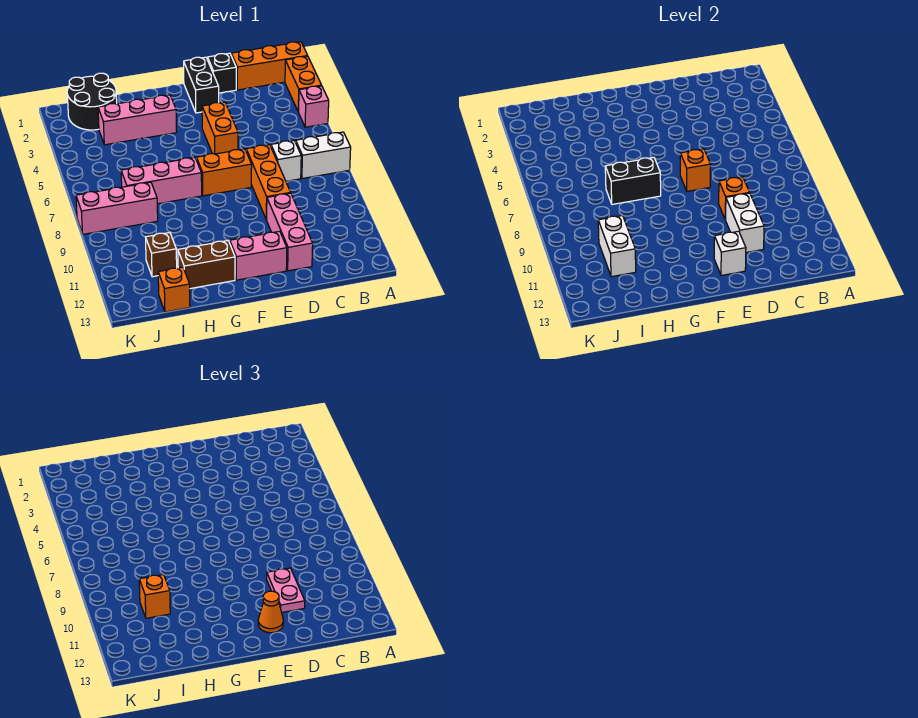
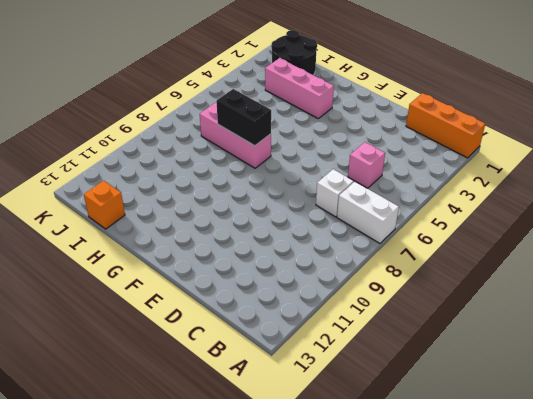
pink 1x1 brick [348,142,385,188] -> pink 1x1 brick moved to [299,86,329,127]
none -> orange 1x2 brick [285,56,322,112]
none -> black 1x1 brick [207,53,236,93]
none -> orange 1x3 brick [246,145,291,220]

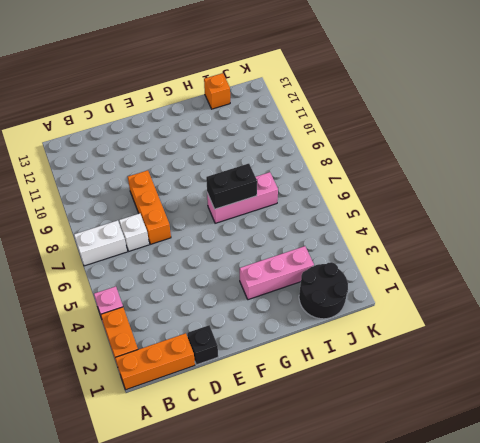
none -> pink 1x3 brick [267,193,313,271]
none -> black 1x2 brick [184,57,219,113]
none -> orange 1x2 brick [202,102,238,154]

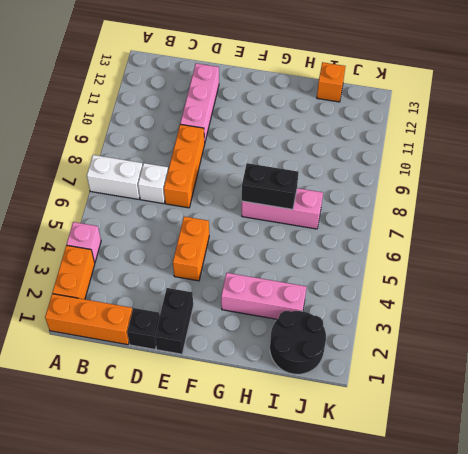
none -> orange 1x2 brick [196,149,252,196]
none -> pink 1x2 brick [230,231,287,280]
none -> brown 1x2 brick [178,241,235,289]

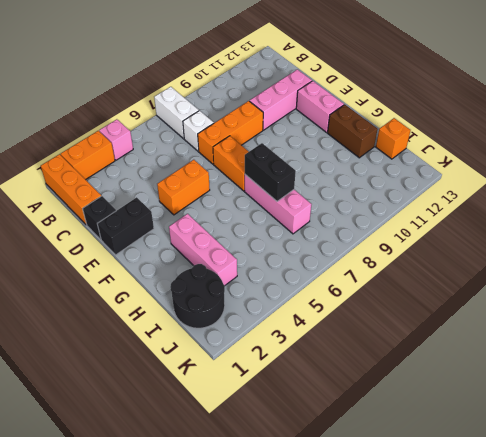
none -> pink 1x3 brick [76,182,158,234]
none -> brown 1x1 brick [146,233,177,277]
none -> orange 1x1 brick [719,177,750,220]

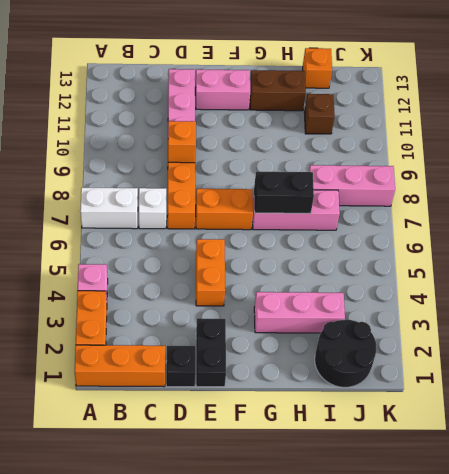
none -> white 1x2 brick [726,193,764,252]
none -> orange 1x1 brick [680,149,711,191]
none -> white 1x1 brick [714,231,746,276]

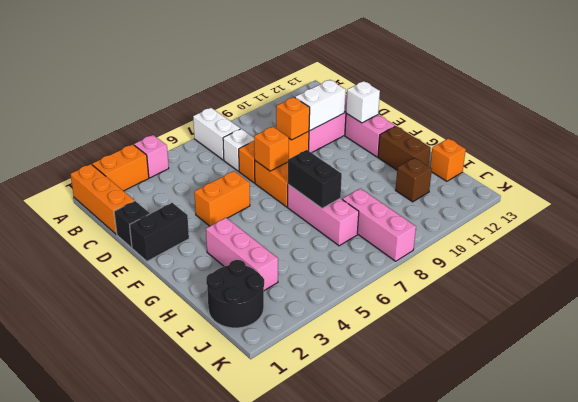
none -> white 1x2 brick [598,216,636,277]
none -> pink 1x2 plate [267,568,305,612]
none -> orange 1x1 cone [258,591,284,633]

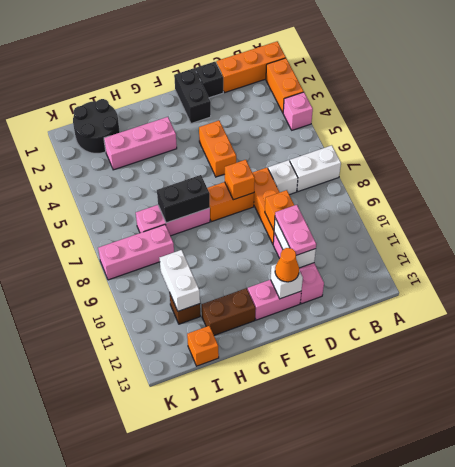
none -> orange 1x1 brick [139,575,170,618]

